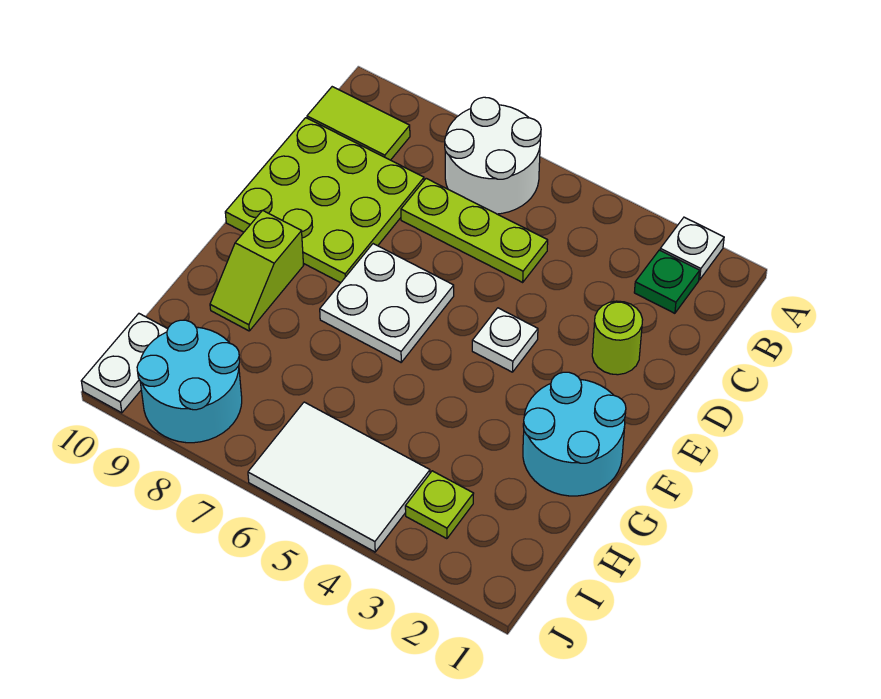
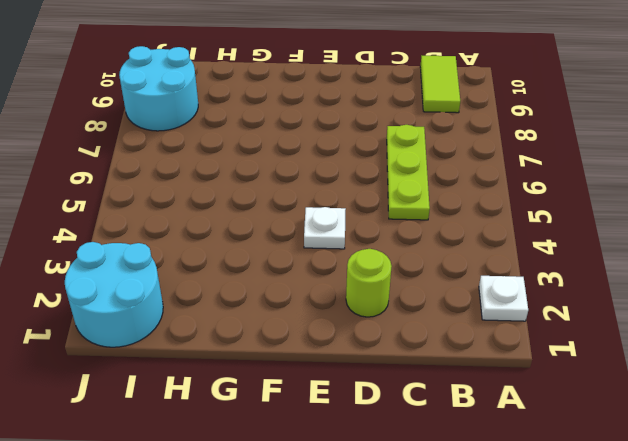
cyan 2x2 round brick [65,242,163,347] -> cyan 2x2 round brick moved to [523,372,626,496]
none -> white 2x2 round brick [445,97,541,214]
none -> green 1x1 plate [634,250,700,313]
none -> lime 3x3 plate [225,118,424,283]

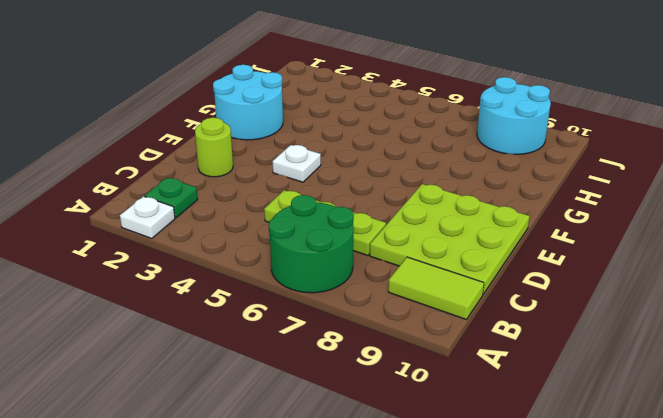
green 2x2 round brick [269,195,354,293] -> white 2x2 round brick [445,97,541,214]
none -> white 2x2 plate [320,244,454,362]
none -> lime 1x2 slope [210,210,304,331]
none -> lime 1x1 plate [405,471,474,539]

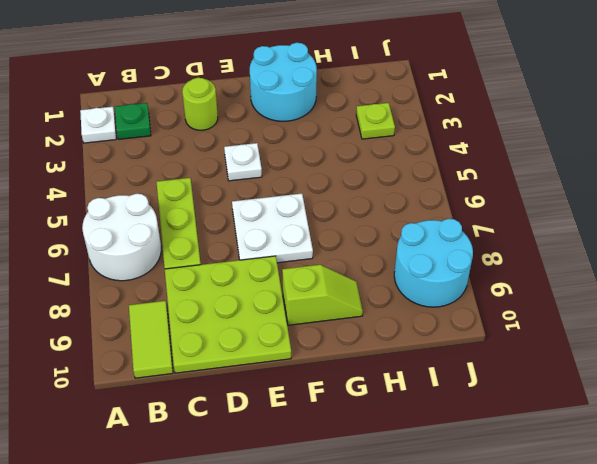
none -> white 2x3 tile [248,402,430,552]
none -> white 1x2 plate [81,314,168,413]

